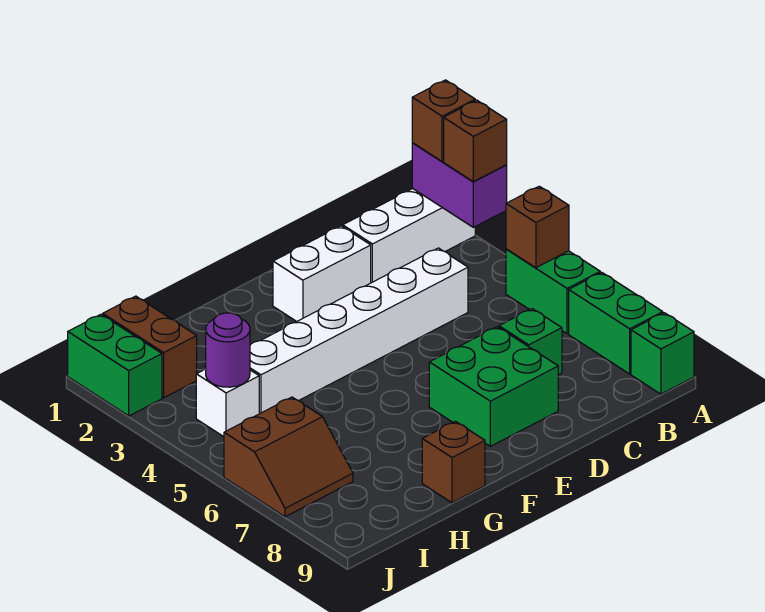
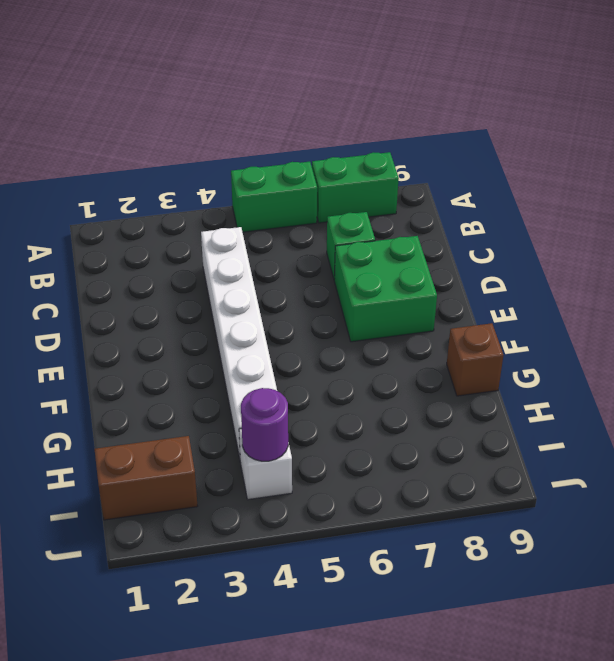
none -> white 1x3 brick [343,189,475,283]
none -> green 1x1 brick [631,313,694,394]
none -> white 1x2 brick [273,226,371,322]

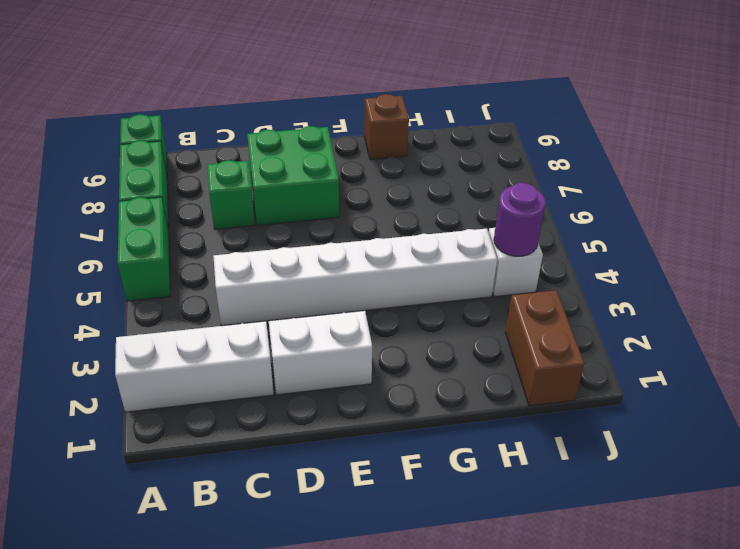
none -> brown 2x2 slope [224,397,353,517]
none -> green 1x2 brick [68,314,162,416]
none -> purple 1x2 brick [412,143,507,227]

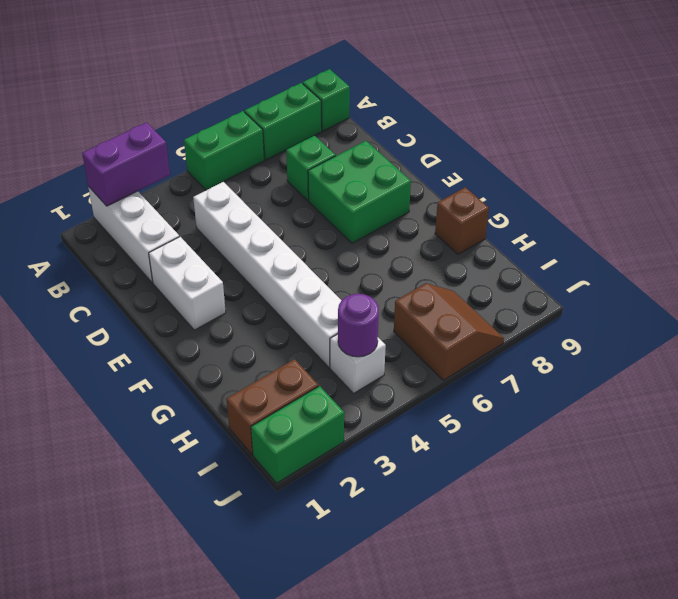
none -> brown 1x1 brick [506,186,569,268]
none -> brown 1x1 brick [412,80,475,161]
none -> brown 1x1 brick [444,100,507,182]

